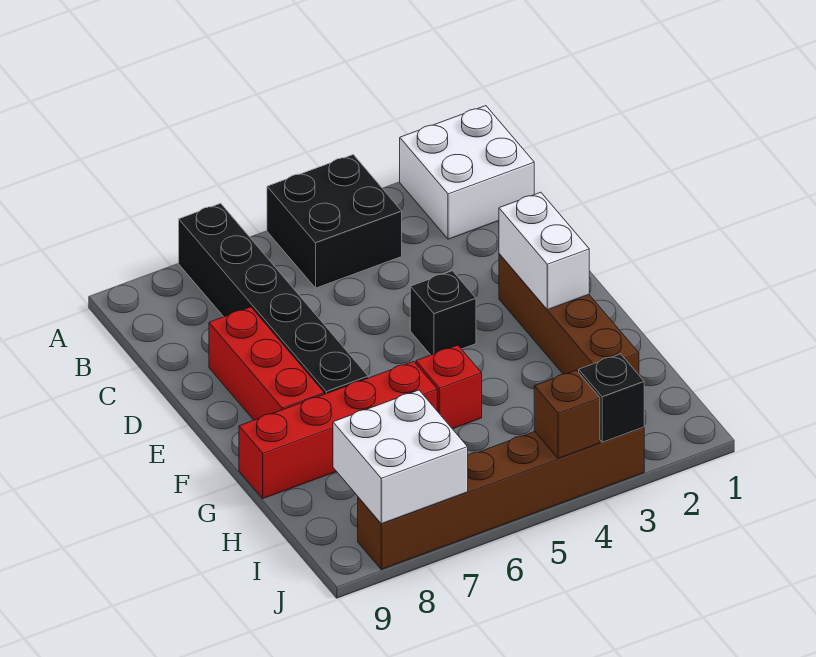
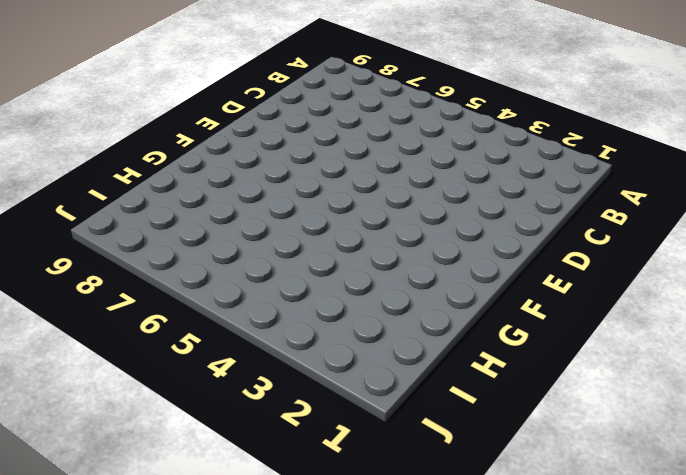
none -> white 2x2 brick [400,106,534,239]
none -> black 2x2 brick [267,155,402,288]
none -> black 1x6 brick [179,203,368,394]

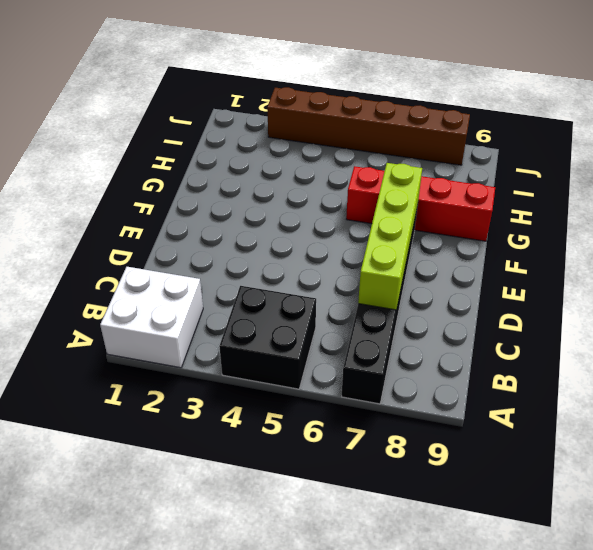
lime 1x4 brick [358,163,422,310] -> none
none -> red 1x3 brick [209,307,324,420]
none -> brown 1x4 brick [499,254,639,375]
none -> black 1x1 brick [410,271,476,355]

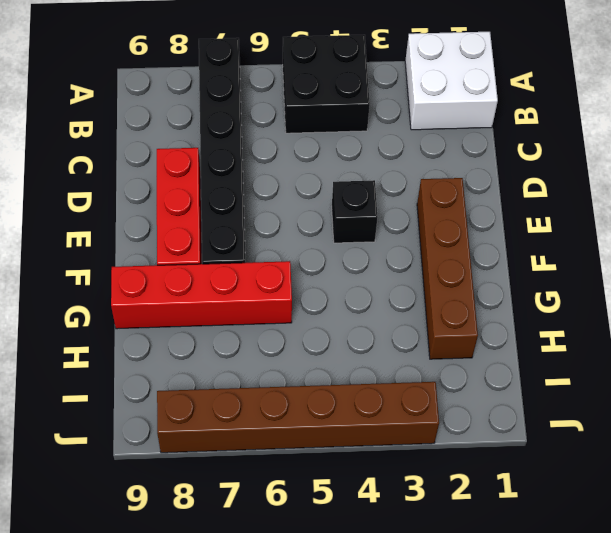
none -> red 1x1 brick [416,345,482,429]
none -> white 1x2 brick [499,192,589,310]
none -> white 2x2 brick [333,390,468,524]

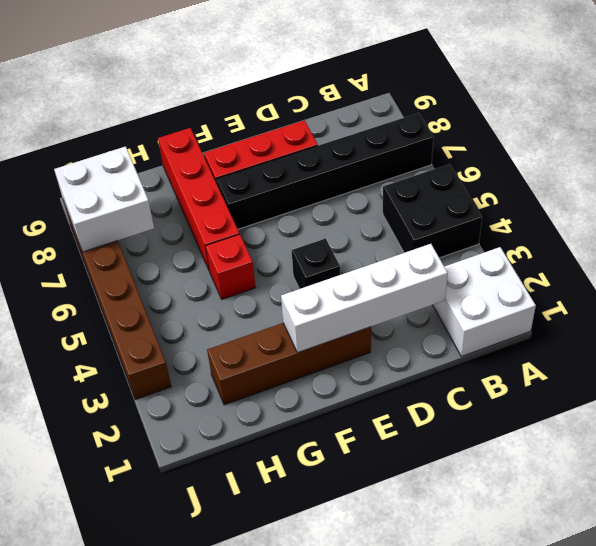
white 1x4 brick [281,244,448,353] -> white 1x2 brick [499,192,589,310]
none -> black 1x1 brick [579,354,644,442]
none -> brown 1x1 brick [534,370,600,458]

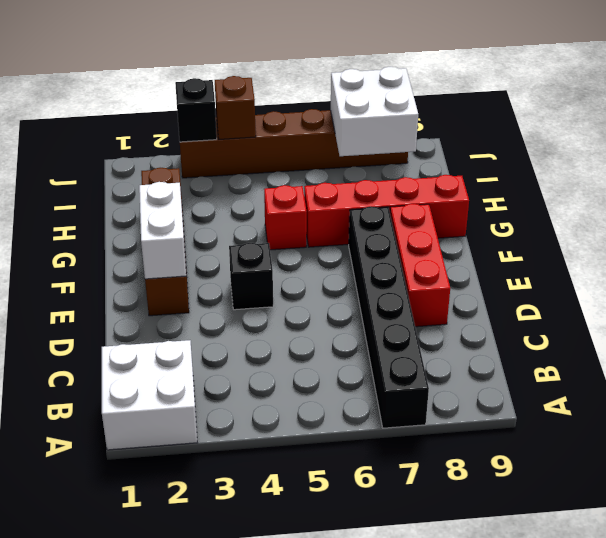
none -> black 2x2 brick [267,155,402,288]

